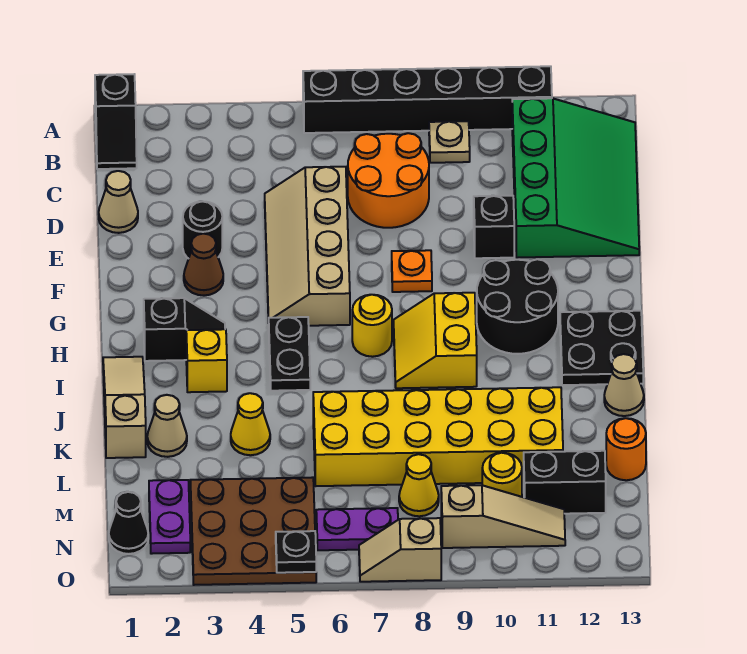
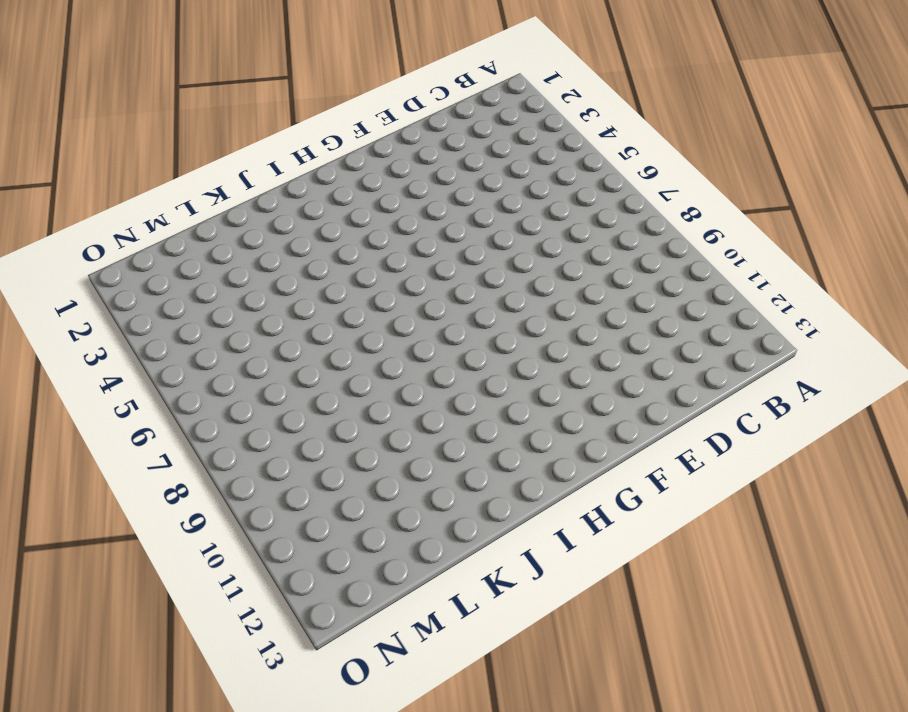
none -> black 1x2 slope [95,74,137,169]
none -> black 1x6 brick [303,66,552,133]
none -> tan 1x1 plate [429,121,470,163]
none -> green 3x4 slope [512,98,639,258]

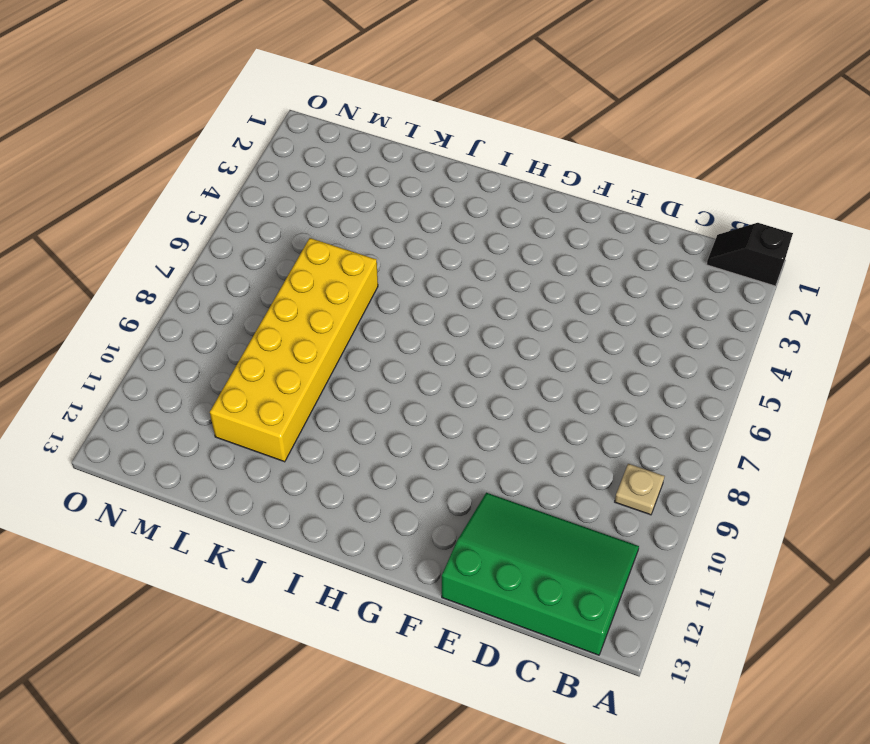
green 3x4 slope [442,493,639,655] -> green 3x4 slope turned to [512,98,639,258]
none -> black 1x6 brick [303,66,552,133]
none -> orange 2x2 round brick [348,133,429,228]
none -> tan 1x1 cone [99,171,138,233]
none -> tan 2x4 slope [265,167,350,326]

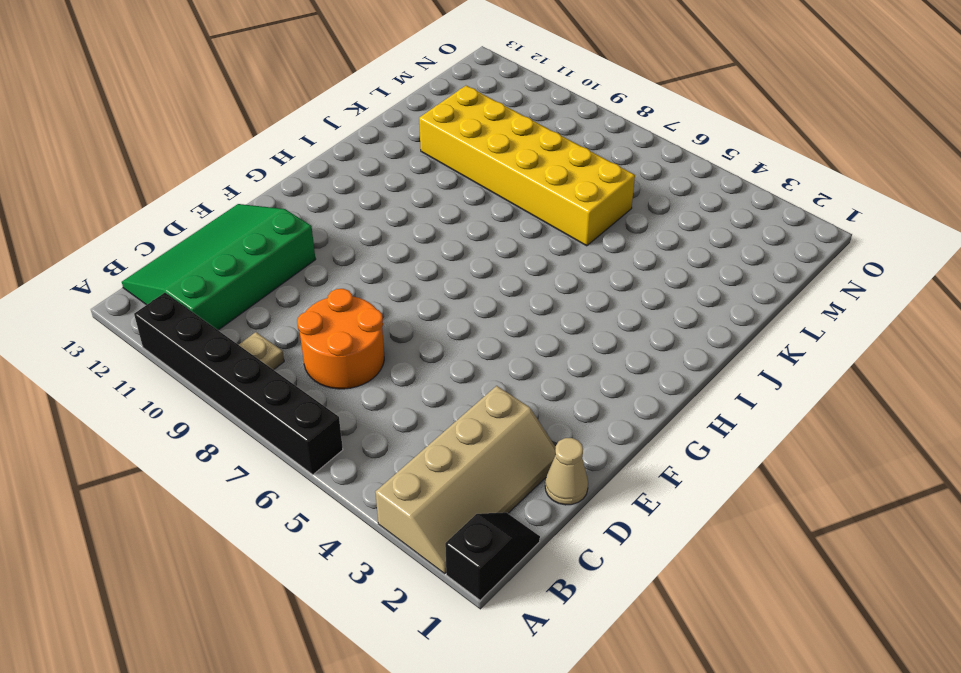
tan 2x4 slope [375,386,556,574] -> tan 2x4 slope moved to [265,167,350,326]
none -> black 1x1 round brick [183,201,222,259]
none -> black 1x1 brick [474,196,514,258]
none -> brown 1x1 cone [184,234,223,295]
none -> orange 1x1 plate [392,250,432,292]

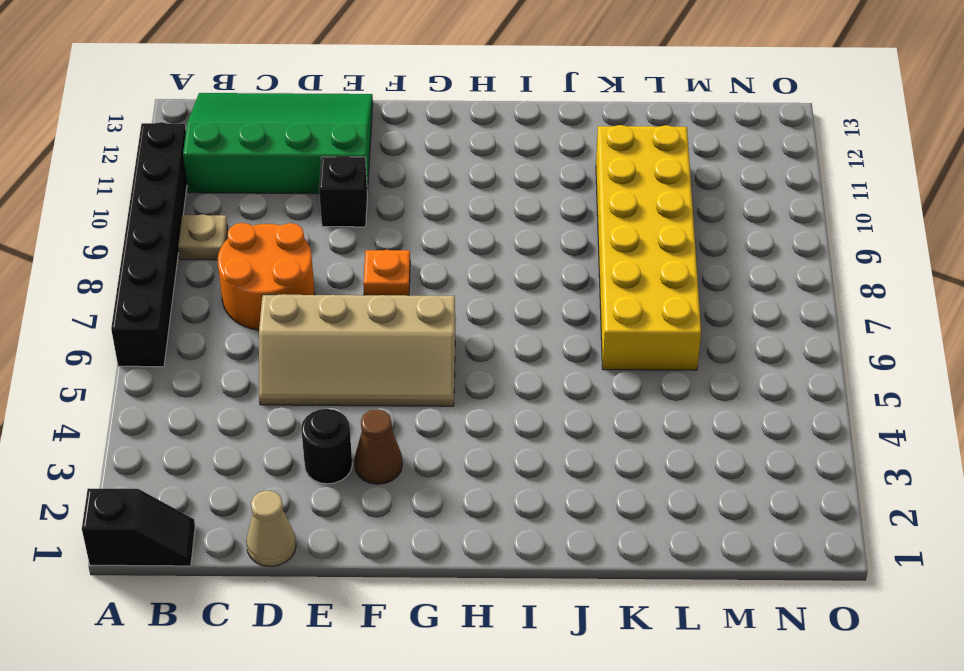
none -> black 2x2 round brick [477,259,558,354]
none -> black 1x2 slope [144,298,225,361]
none -> black 1x2 plate [269,317,310,391]
none -> yellow 1x1 round brick [352,295,392,357]

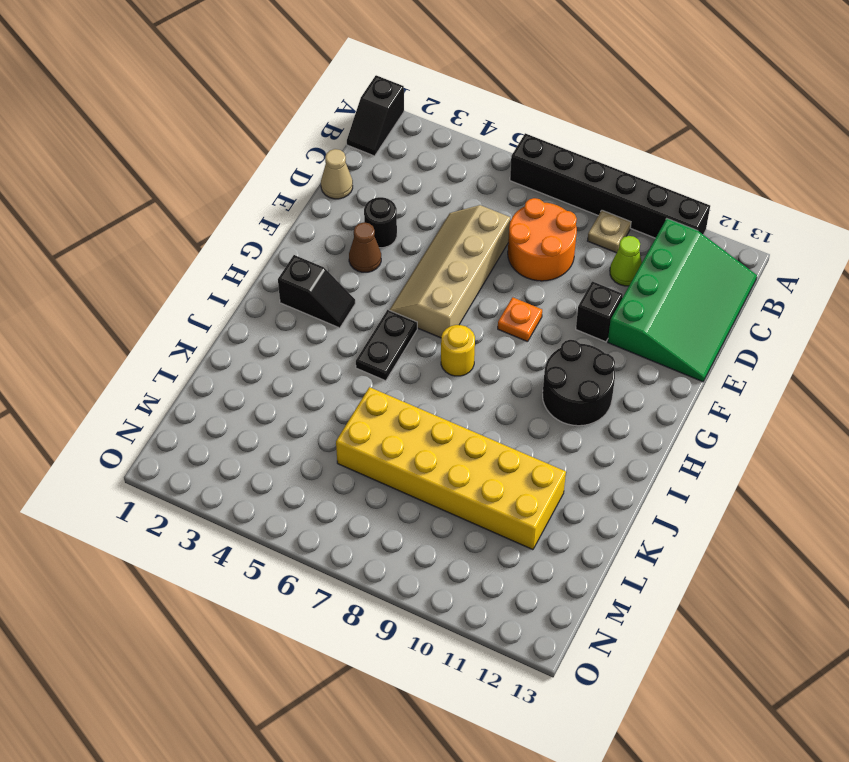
lime 1x1 cone [610,236,642,286] -> none
none -> yellow 2x2 slope [394,293,477,388]
none -> black 2x2 plate [560,311,643,385]
none -> tan 1x3 slope [103,357,146,458]
none -> yellow 1x1 brick [186,329,227,392]

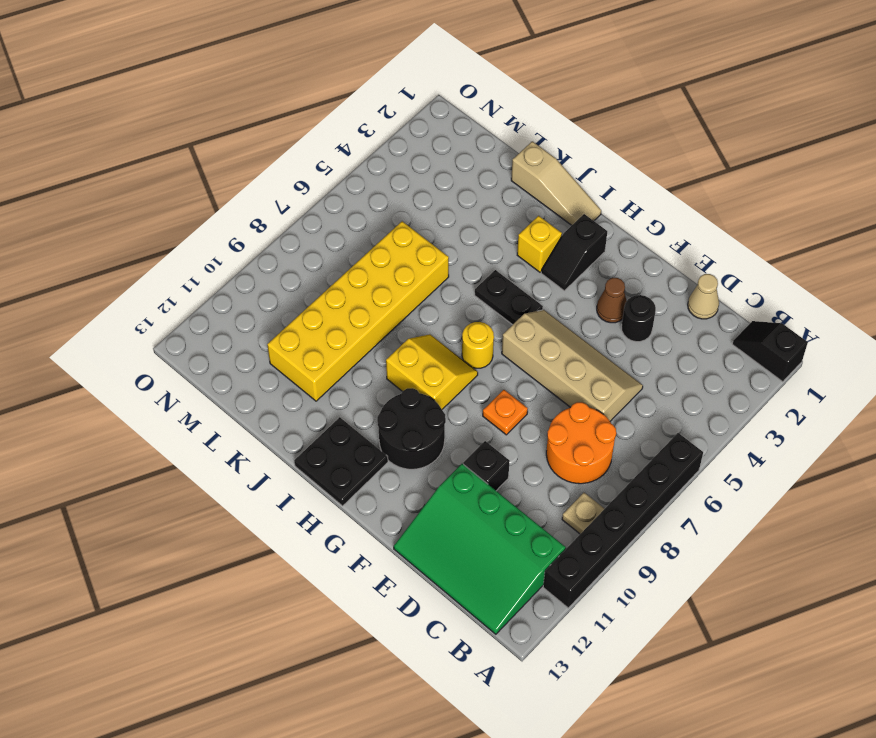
none -> tan 1x1 cone [604,354,644,416]
none -> tan 1x1 cone [147,395,187,457]
none -> yellow 1x1 cone [231,393,270,455]
none -> orange 1x1 round brick [606,418,646,480]

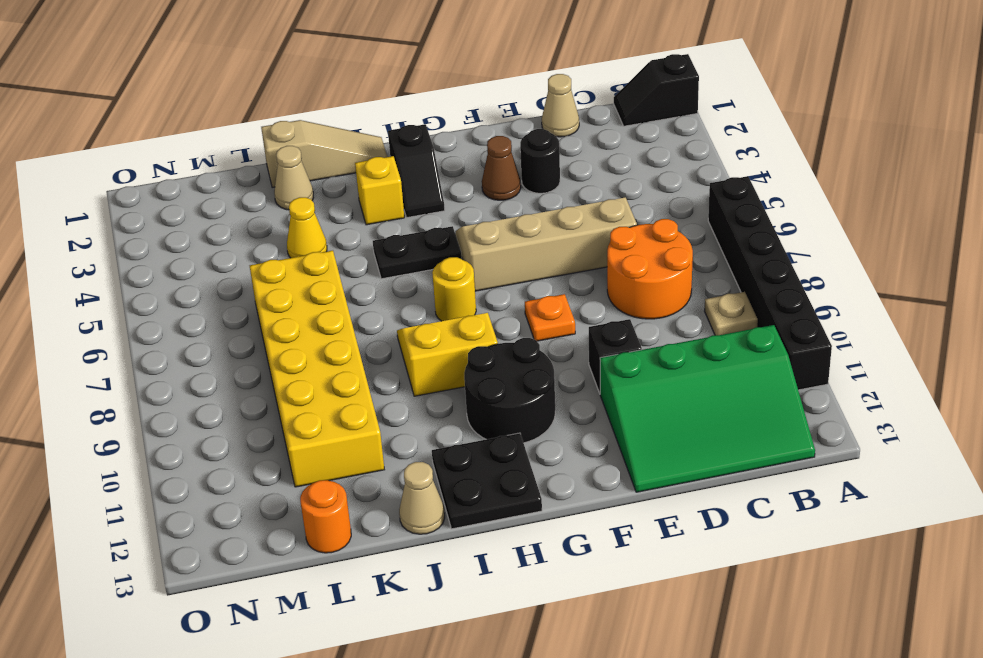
none -> purple 1x2 plate [149,480,190,554]
none -> brown 3x3 plate [190,477,316,585]
none -> yellow 1x1 cone [399,454,439,516]
none -> yellow 1x1 round brick [482,453,522,497]

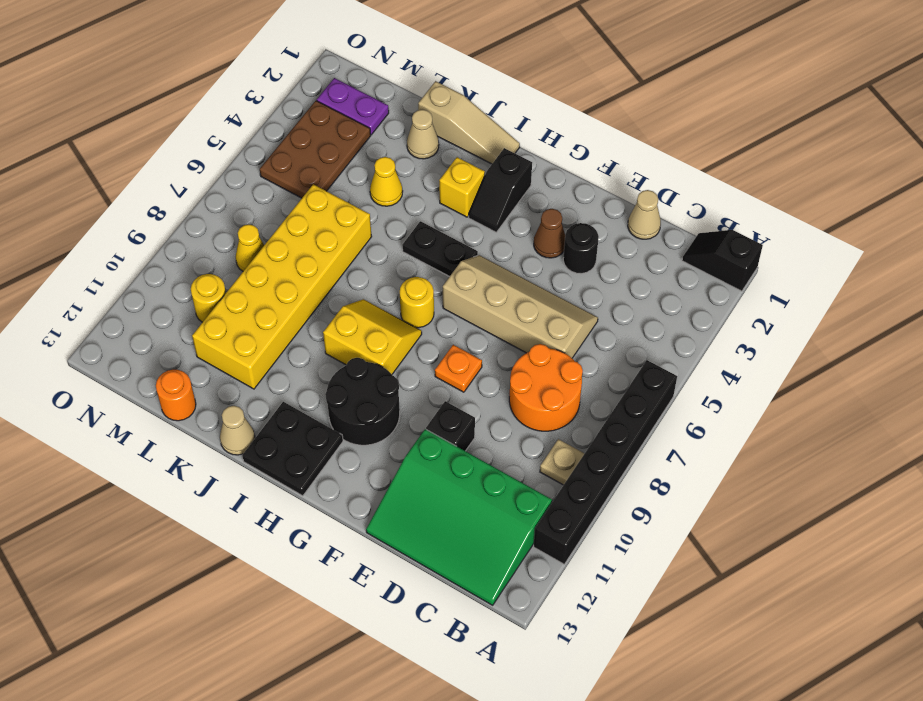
brown 2x3 plate [260,101,371,198] -> brown 3x3 plate [190,477,316,585]
none -> black 1x2 brick [524,451,606,514]
none -> black 1x1 cone [109,492,148,554]
none -> purple 1x2 plate [316,508,398,550]
none -> tan 1x3 slope [441,485,565,548]

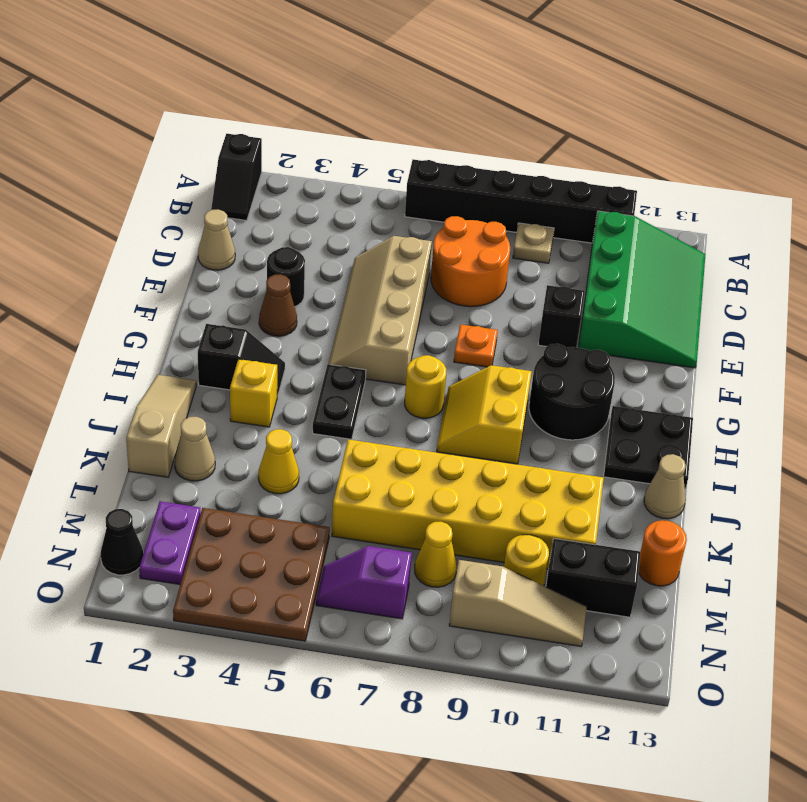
purple 1x2 slope [316,546,412,619] -> purple 1x2 plate [316,508,398,550]
none -> tan 1x2 slope [359,518,441,582]
none -> black 1x1 plate [276,531,316,573]

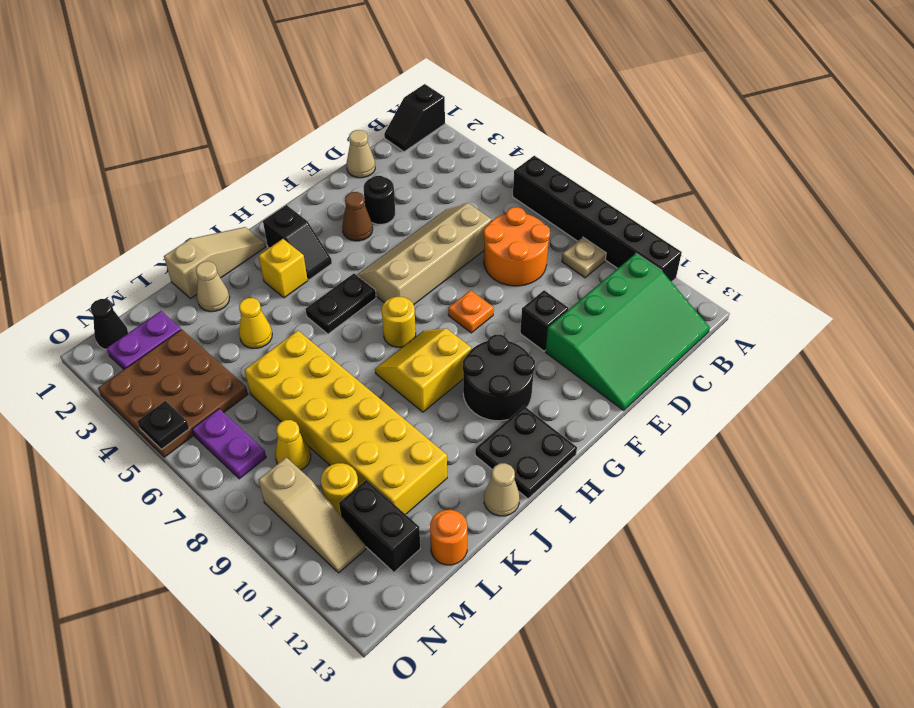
none -> tan 1x2 slope [359,518,441,582]

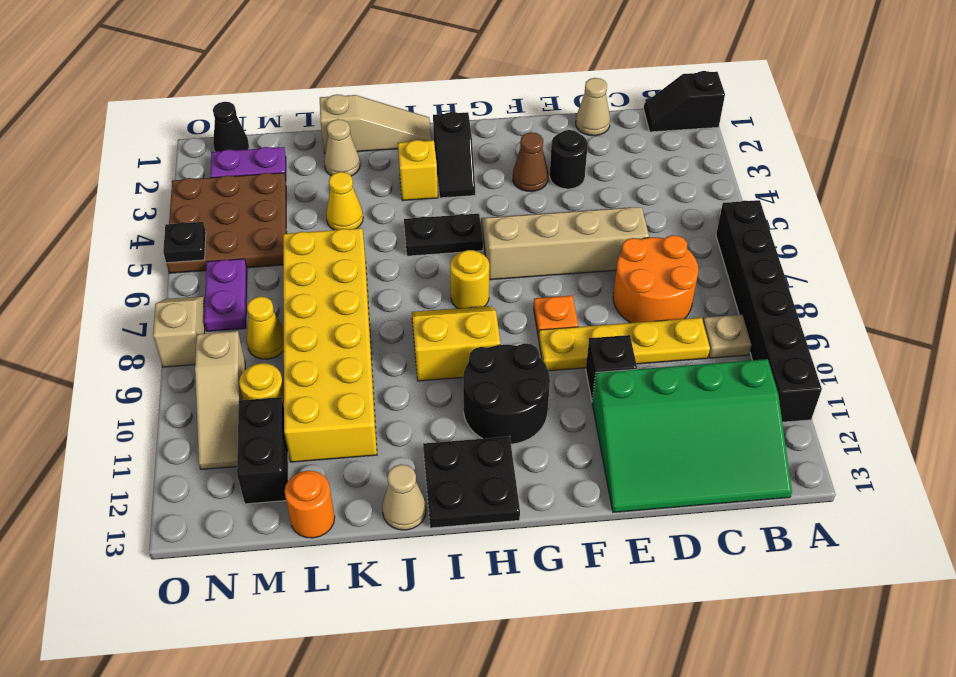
yellow 1x4 plate [539,318,710,371] -> none

